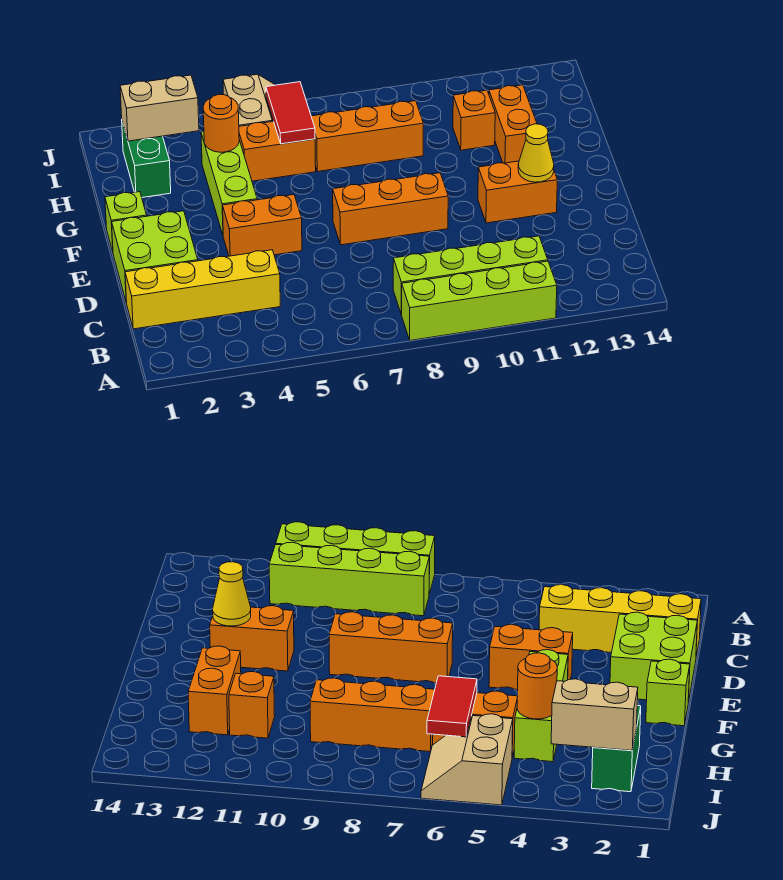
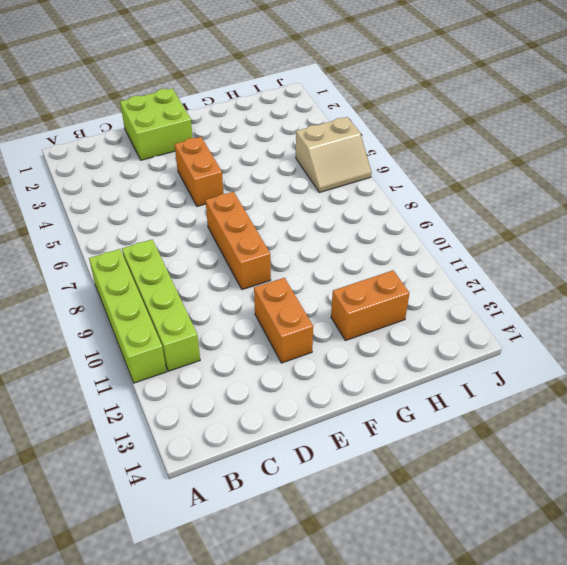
none -> yellow 1x4 brick [125,250,280,329]
none -> lime 1x1 brick [105,192,147,251]
none -> lime 1x3 brick [201,132,257,234]

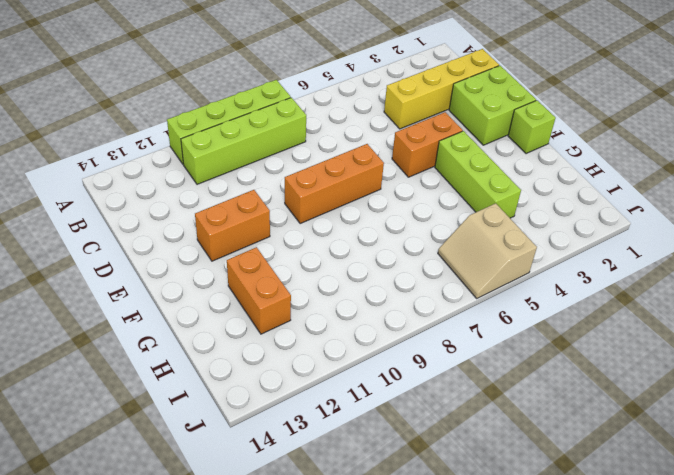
none -> green 1x2 brick [122,122,171,198]
none -> orange 1x2 brick [239,121,316,181]
none -> orange 1x3 brick [311,101,423,172]

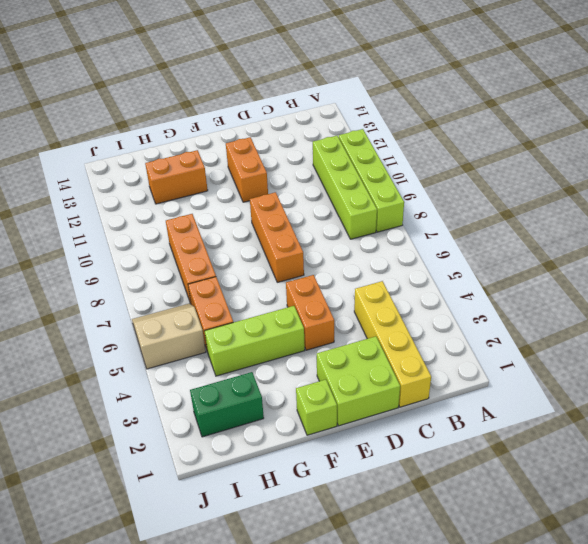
none -> orange 1x1 brick [453,90,495,150]
none -> yellow 1x1 cone [518,124,554,182]
none -> orange 1x1 round brick [203,94,239,152]

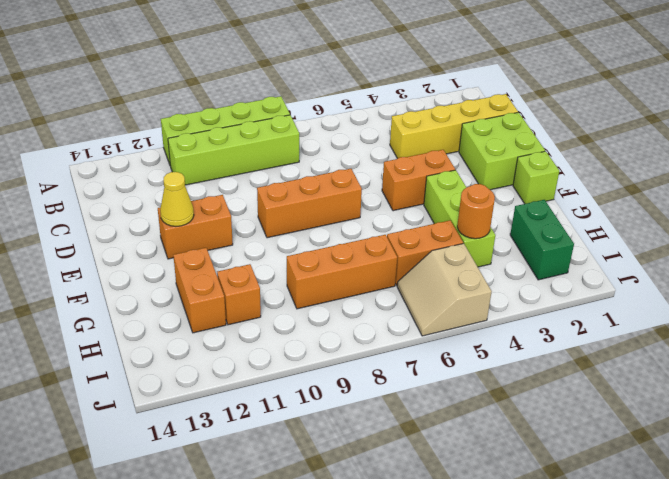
none -> red 1x2 tile [266,82,315,144]
none -> tan 1x2 brick [120,75,199,141]

